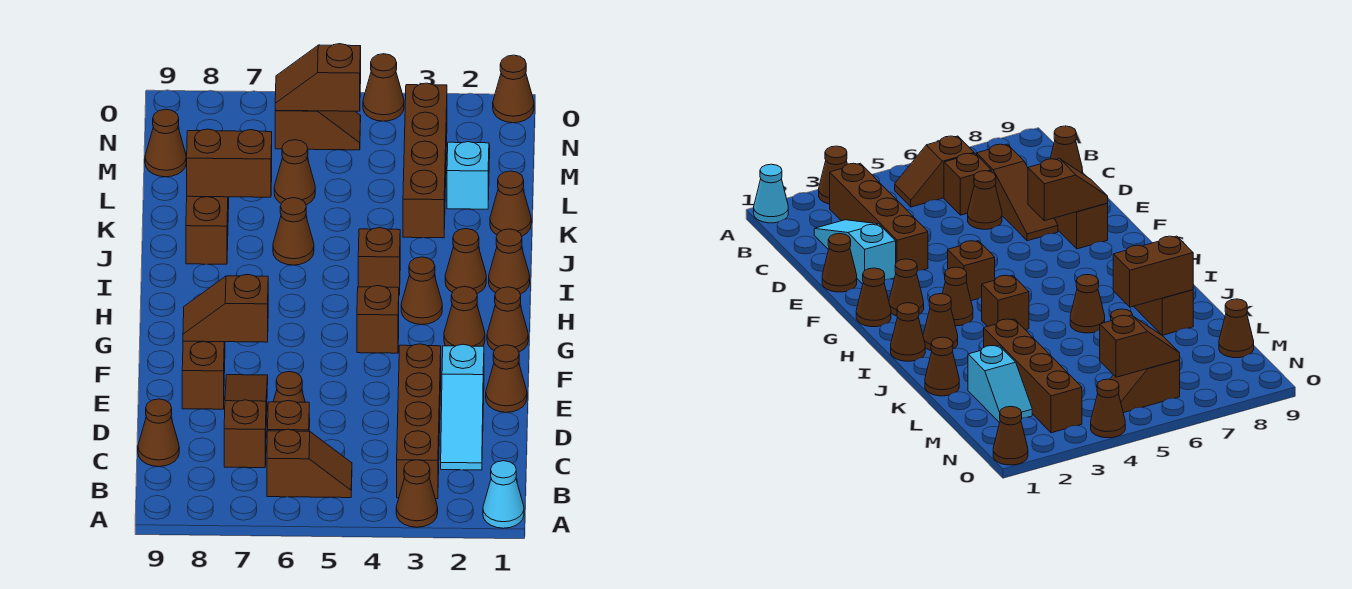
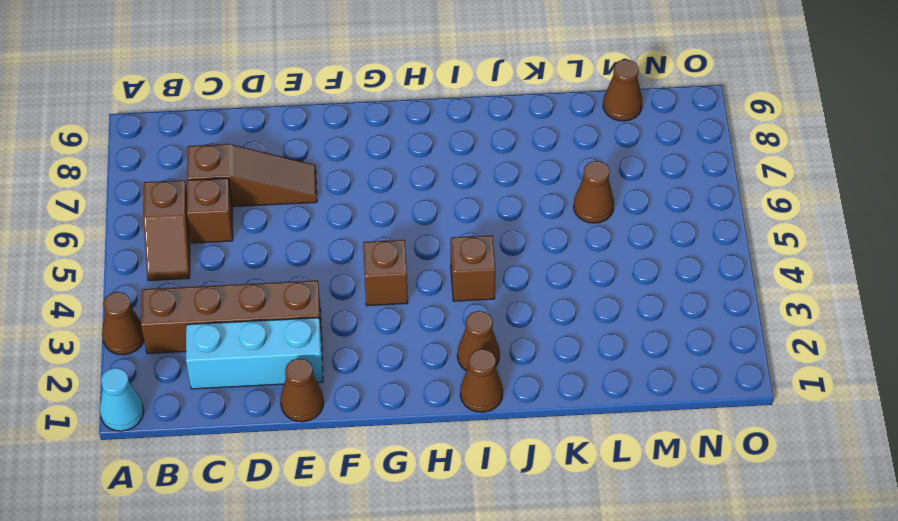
cyan 1x3 brick [186,318,323,389] -> cyan 1x3 slope [441,344,484,470]
none -> brown 1x1 cone [138,399,179,467]
none -> brown 1x1 cone [273,372,310,426]
none -> brown 1x2 brick [182,341,225,409]
none -> brown 1x1 cone [487,287,528,352]

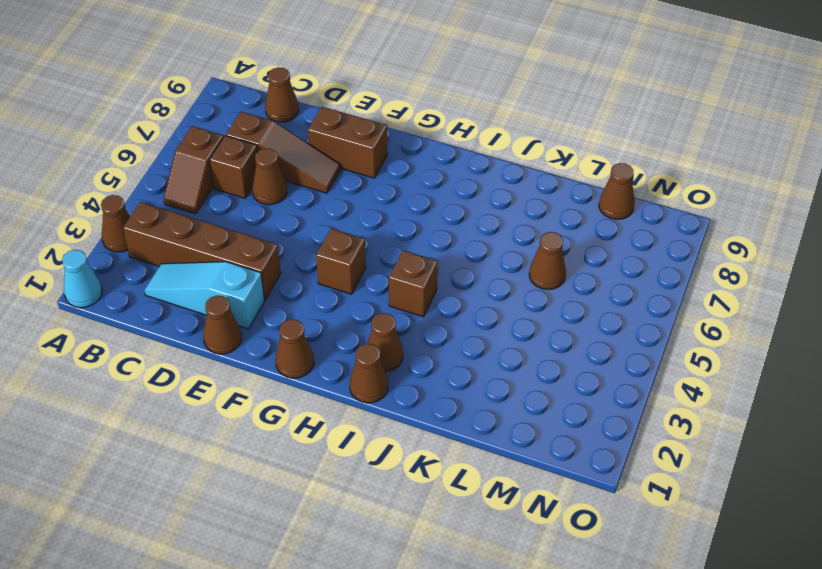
none -> brown 1x1 cone [444,286,485,346]
none -> brown 1x1 cone [401,257,442,325]
none -> brown 1x1 cone [273,198,314,265]
none -> brown 1x2 brick [186,196,229,264]

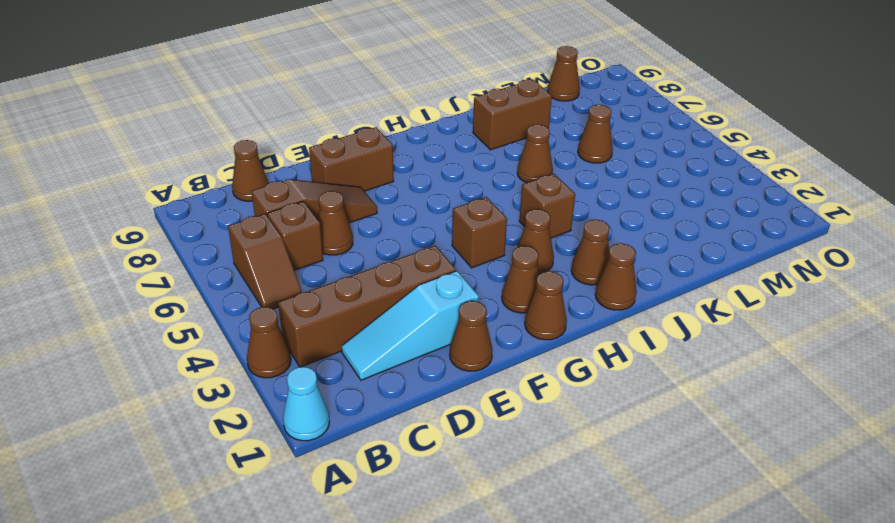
none -> brown 1x1 cone [490,171,531,236]
none -> brown 1x4 brick [403,83,447,238]
none -> cyan 1x2 slope [447,142,490,209]
none -> brown 1x2 slope [275,110,361,150]

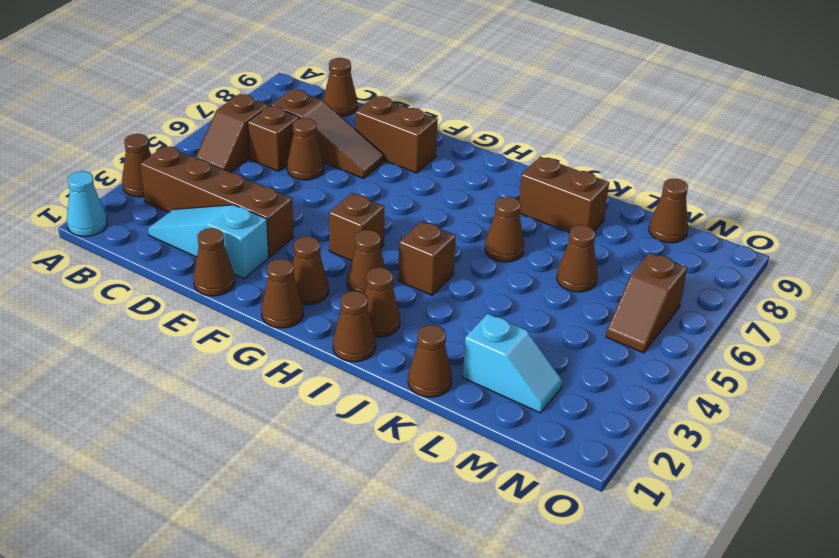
none -> brown 1x4 brick [403,83,447,238]
none -> brown 1x1 cone [493,55,534,123]
none -> brown 1x1 cone [363,54,404,121]
none -> brown 1x2 slope [183,275,268,342]

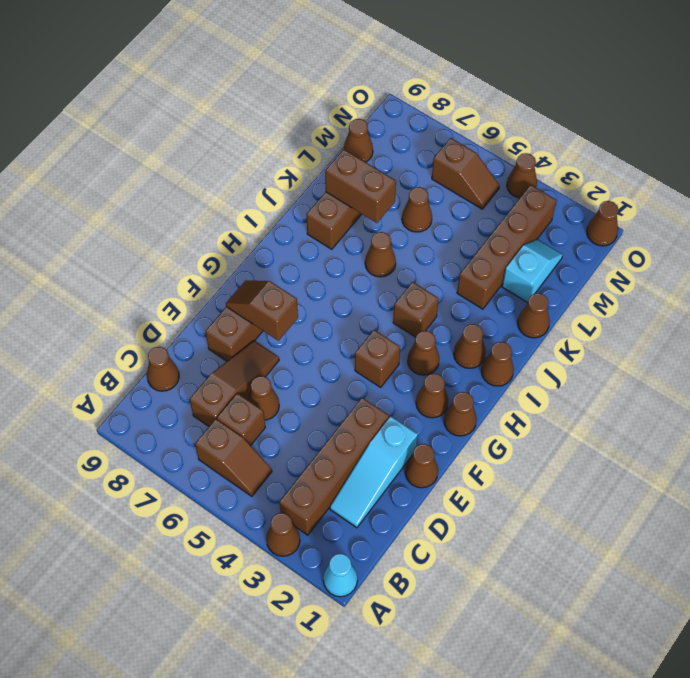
none -> brown 1x2 slope [275,44,361,111]

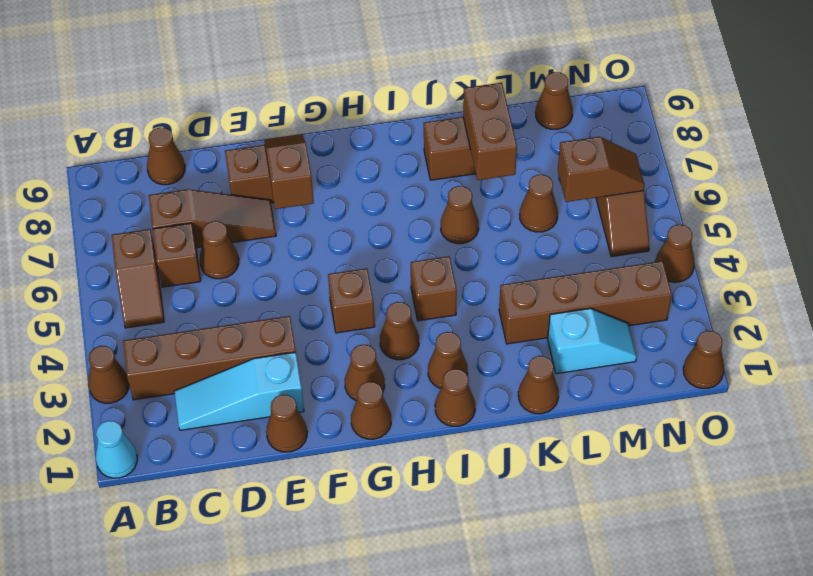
brown 1x2 slope [558,137,645,202] -> brown 1x2 slope turned to [275,44,361,111]

